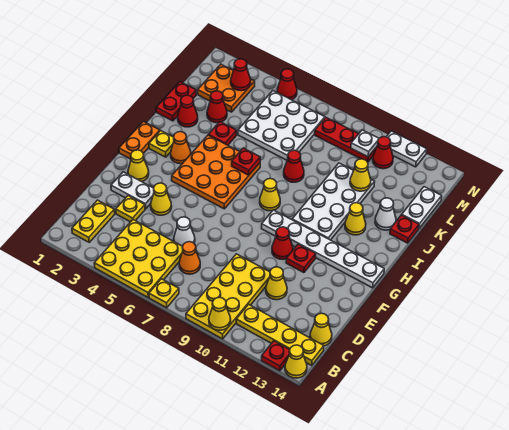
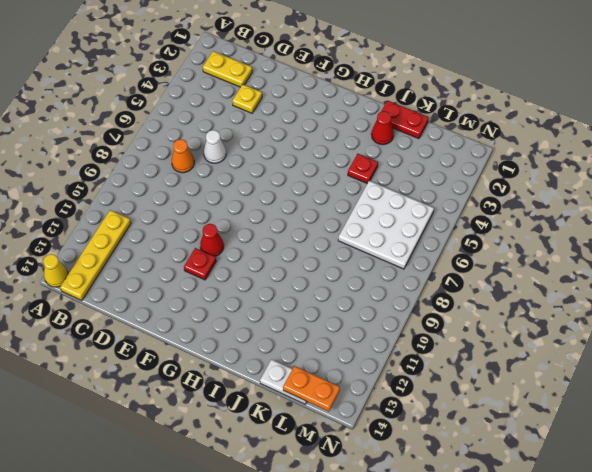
orange 1x2 plate [283,366,340,411] -> orange 1x2 plate moved to [119,122,160,159]
none -> yellow 3x3 plate [94,220,183,297]
none -> yellow 1x1 plate [149,279,179,308]
none -> yellow 2x4 plate [186,254,270,339]
none -> red 1x1 plate [262,341,290,371]

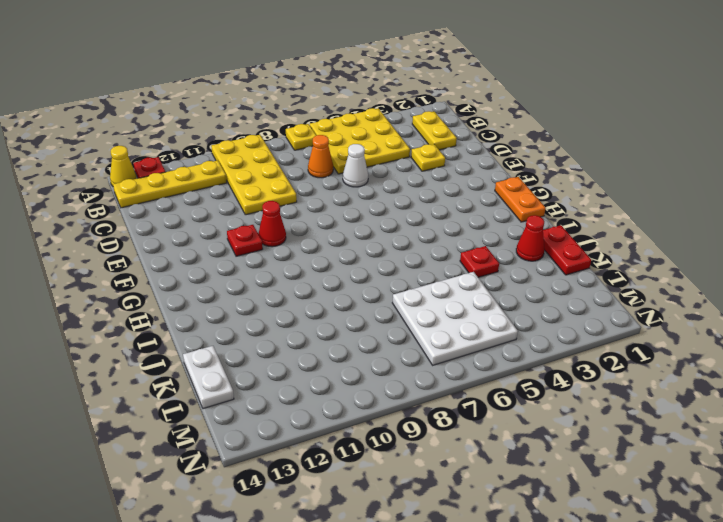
none -> yellow 1x1 cone [310,313,332,346]
none -> yellow 1x1 cone [266,267,287,300]
none -> white 1x2 plate [111,172,154,209]
none -> yellow 1x1 cone [151,183,172,215]

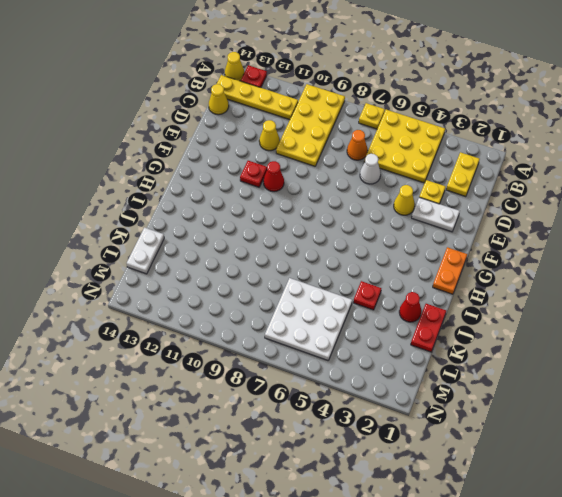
none -> yellow 1x1 cone [128,150,149,182]
none -> orange 3x3 plate [172,135,260,209]
none -> white 1x6 plate [262,210,384,288]
none -> yellow 1x1 plate [149,131,174,157]

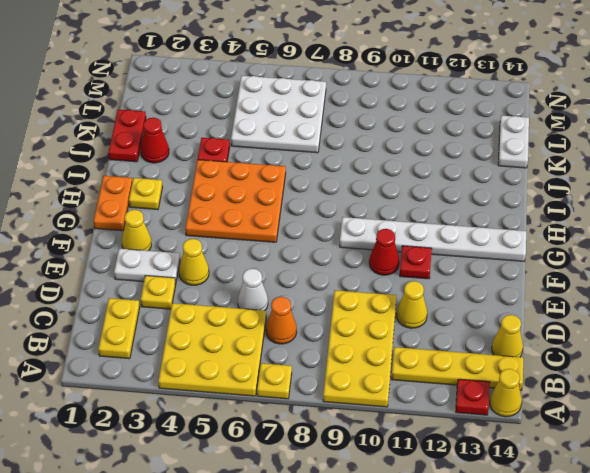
none -> orange 1x1 cone [171,132,191,164]
none -> yellow 1x1 cone [260,179,280,211]
none -> white 2x4 plate [292,163,375,240]
none -> yellow 1x1 cone [345,203,366,235]

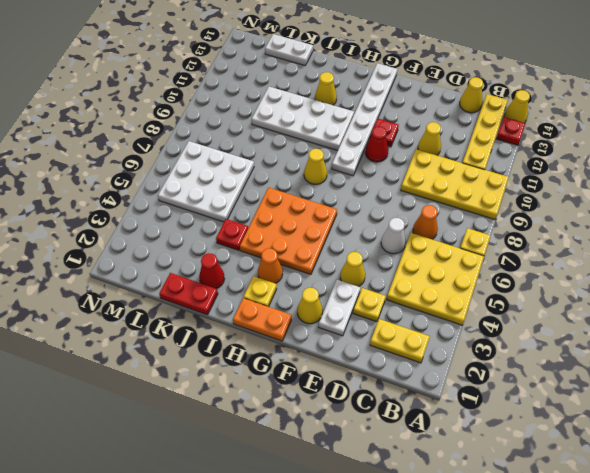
none -> red 1x1 cone [284,150,304,182]
none -> white 1x1 cone [375,198,396,230]
none -> red 1x1 plate [390,215,419,243]
none -> red 1x1 cone [207,91,227,123]

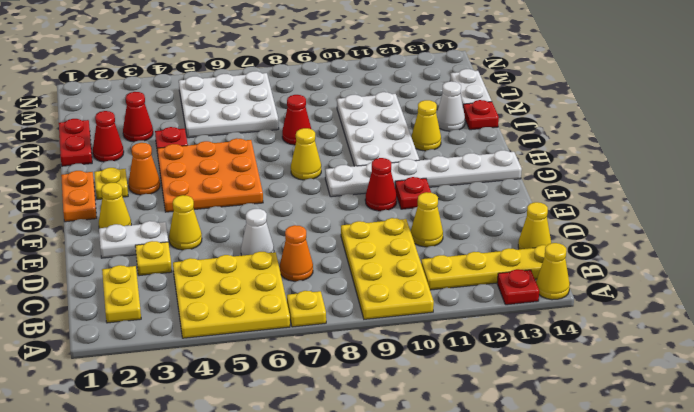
none -> orange 2x2 plate [198,64,255,112]
none -> red 1x3 plate [315,118,376,162]
none -> red 1x1 cone [373,137,393,169]
none -> red 1x1 cone [277,69,297,100]

